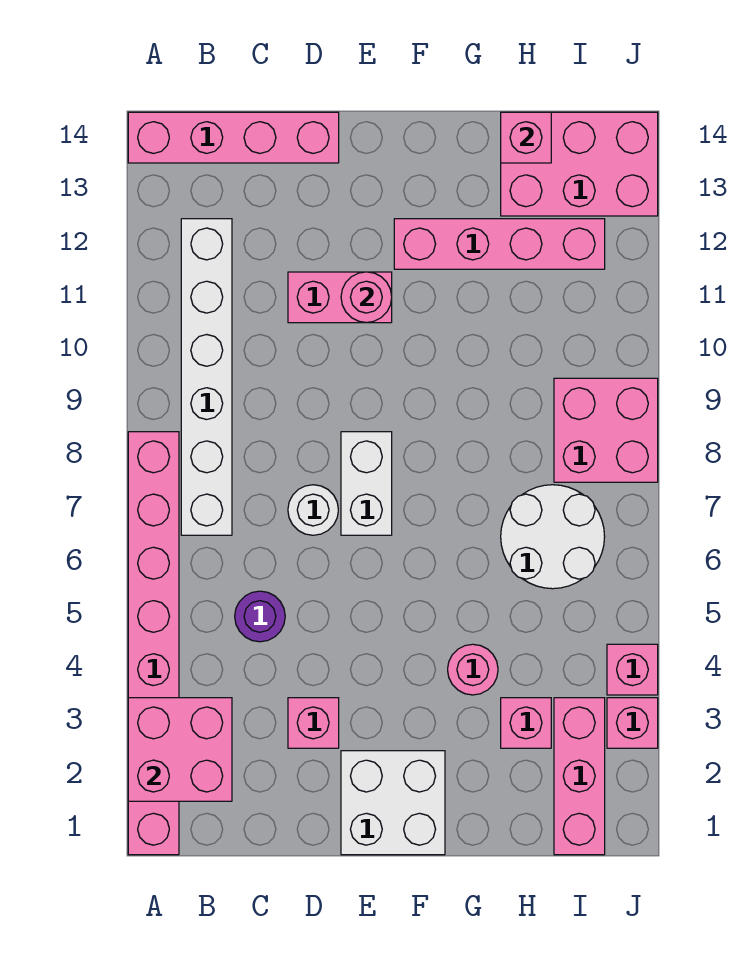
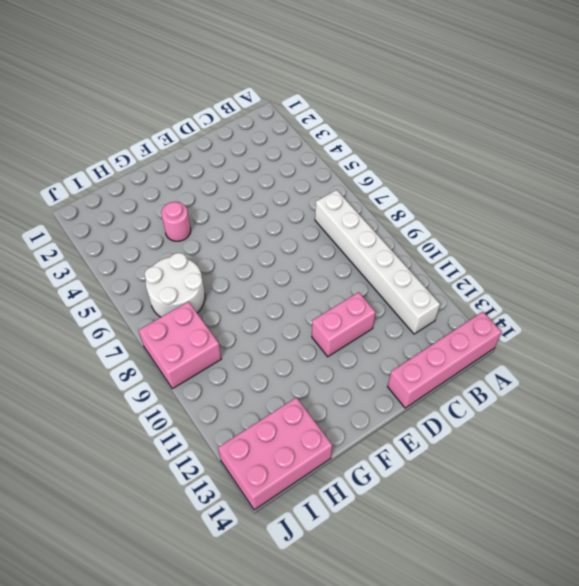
none -> pink 1x8 brick [128,432,179,855]
none -> purple 1x1 round brick [235,591,285,642]
none -> pink 1x1 brick [288,698,339,748]

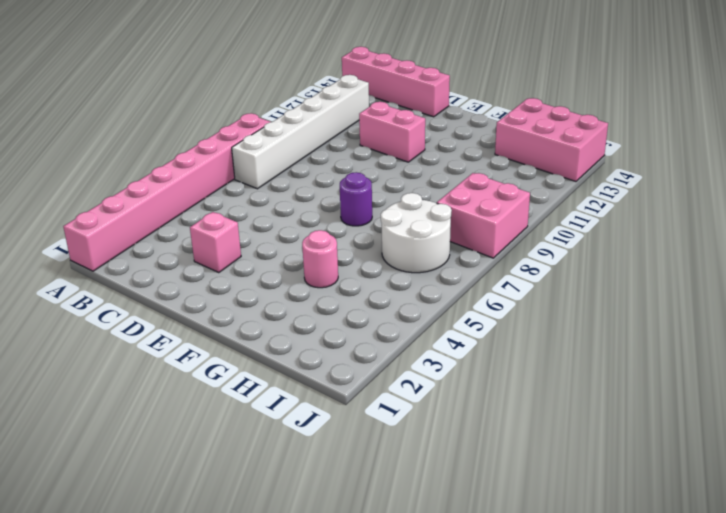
purple 1x1 round brick [340,172,372,226] -> purple 1x1 round brick moved to [235,591,285,642]
none -> white 1x1 round brick [288,485,338,535]
none -> white 2x2 brick [341,751,445,855]
none -> white 1x2 brick [341,432,392,535]

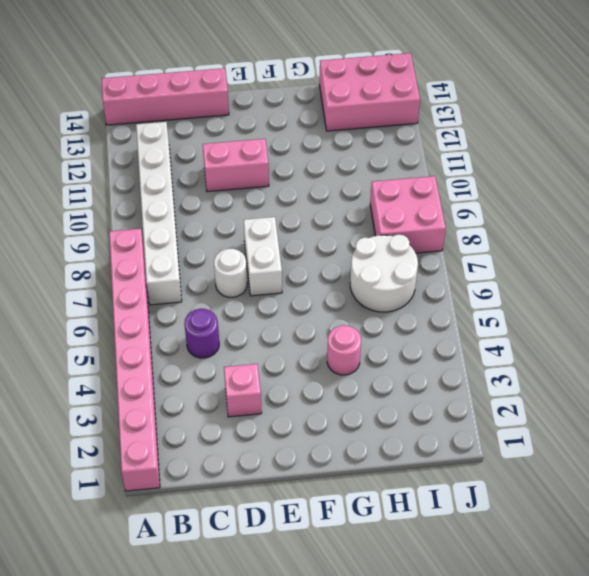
none -> white 2x2 brick [341,751,445,855]
none -> pink 1x4 brick [394,219,605,269]
none -> pink 1x1 brick [501,698,551,748]

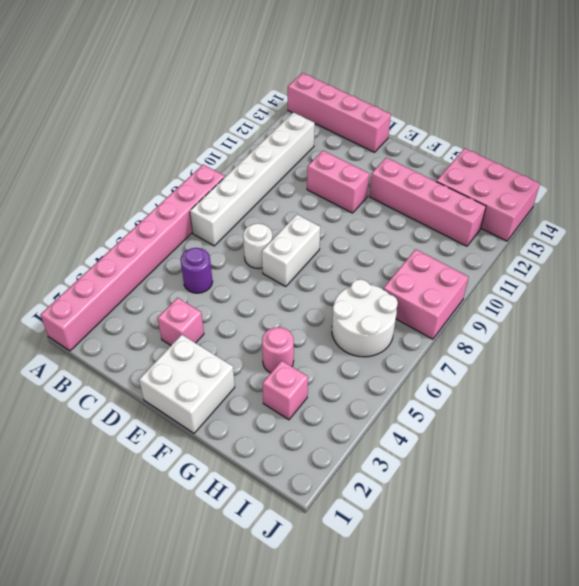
none -> pink 1x3 brick [554,698,605,855]
none -> pink 1x1 brick [607,698,658,748]
none -> pink 1x1 brick [607,644,658,695]

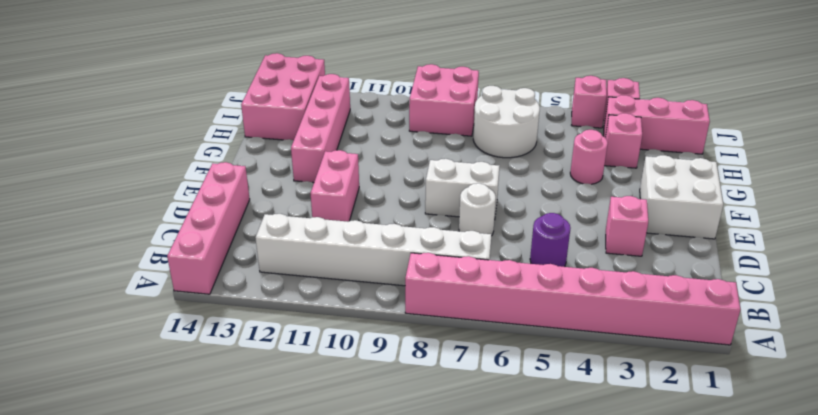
none -> pink 2x2 brick [128,698,232,801]
none -> pink 1x1 round brick [341,272,392,323]
none -> pink 1x1 brick [501,112,551,163]

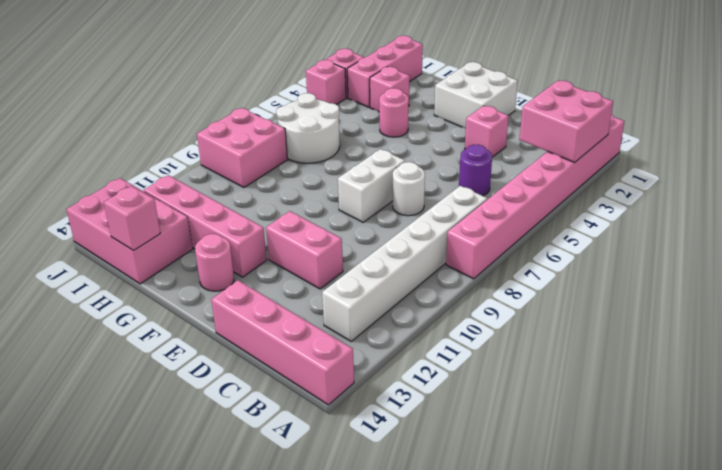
pink 1x1 round brick [195,234,234,291] -> pink 1x1 round brick moved to [341,272,392,323]

